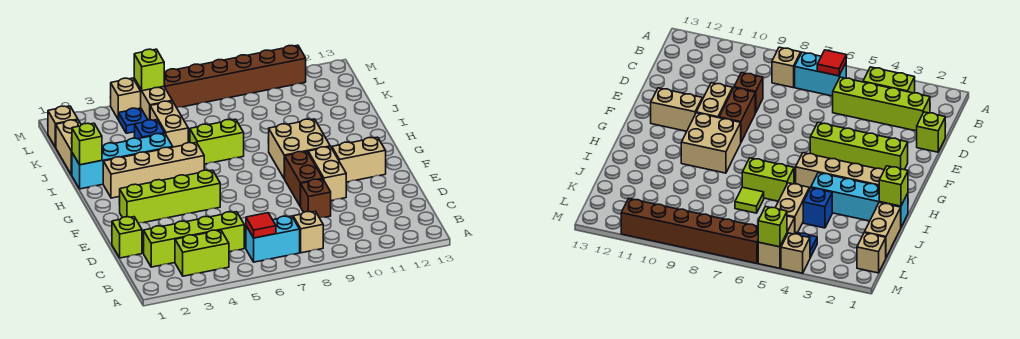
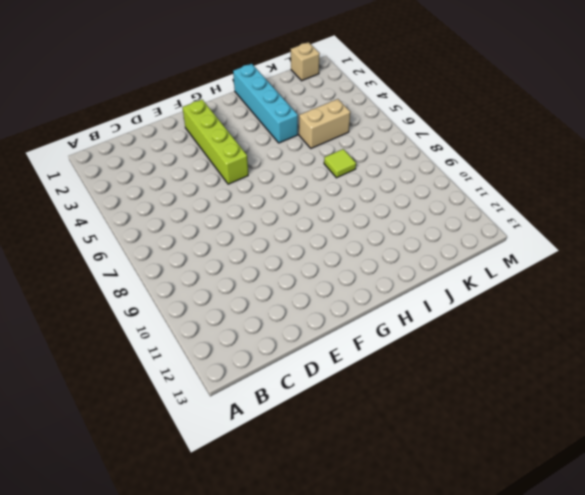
none -> lime 1x2 brick [175,230,229,276]
none -> cyan 1x2 brick [246,216,300,262]
none -> tan 1x1 brick [293,211,323,253]

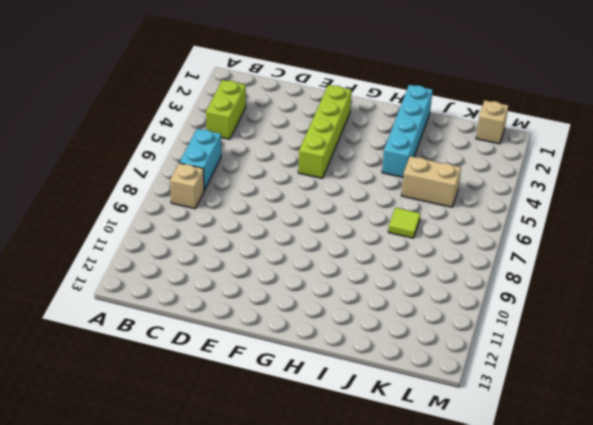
none -> lime 1x4 brick [144,212,244,267]
none -> lime 1x1 brick [112,217,142,258]
none -> brown 1x1 brick [300,179,331,218]

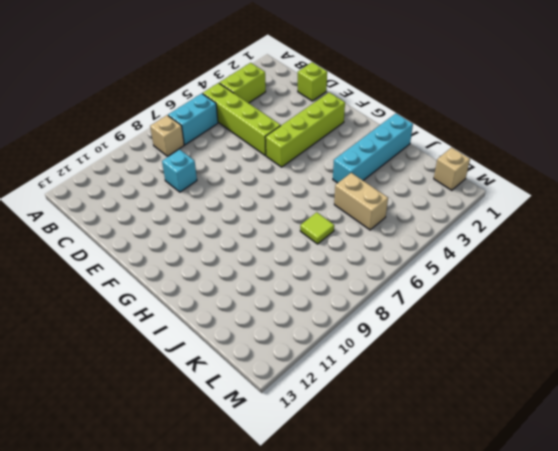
lime 1x4 brick [203,83,281,155] -> lime 1x4 brick turned to [144,212,244,267]
cyan 1x1 brick [162,150,197,192] -> brown 1x1 brick [300,179,331,218]
none -> brown 1x2 brick [285,151,323,206]
none -> tan 1x2 brick [308,147,346,201]
none -> tan 1x2 brick [331,137,386,182]

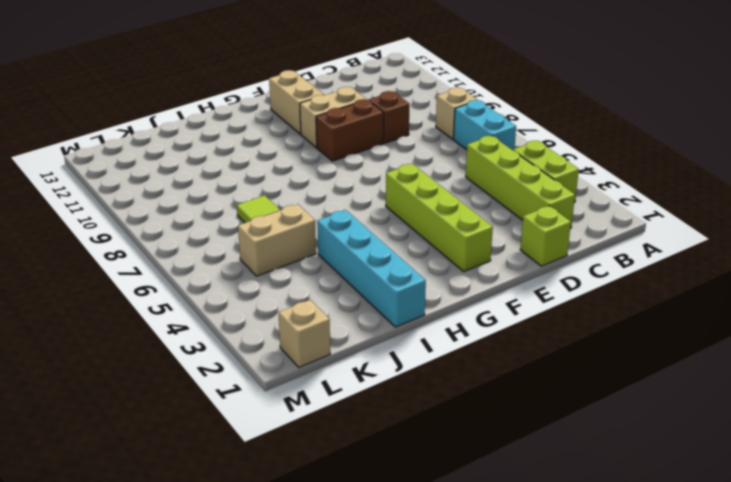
none -> tan 2x2 brick [268,119,330,179]
none -> tan 1x4 brick [103,143,204,198]
none -> lime 1x2 brick [190,119,244,164]

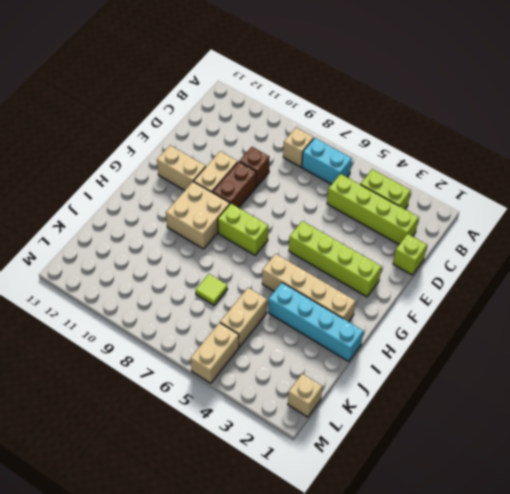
lime 1x2 brick [218,203,268,255] -> lime 1x2 brick moved to [190,119,244,164]
none -> tan 1x2 brick [56,120,81,175]
none -> blue 1x1 brick [135,120,164,139]
none -> blue 1x1 plate [118,108,148,133]

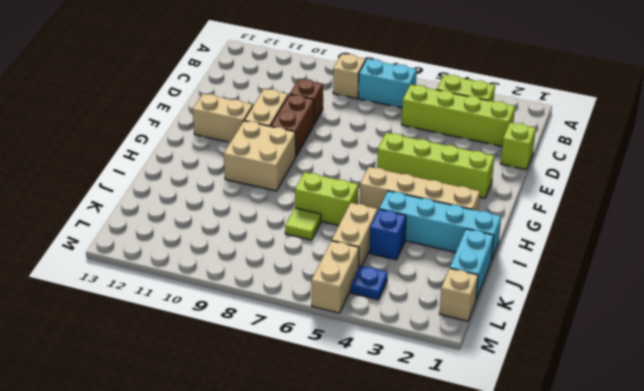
cyan 1x2 brick [450,229,494,299] -> tan 1x2 brick [56,120,81,175]
none -> tan 1x1 brick [111,78,141,119]
none -> brown 1x6 brick [164,45,306,108]
none -> red 1x1 tile [246,213,276,238]

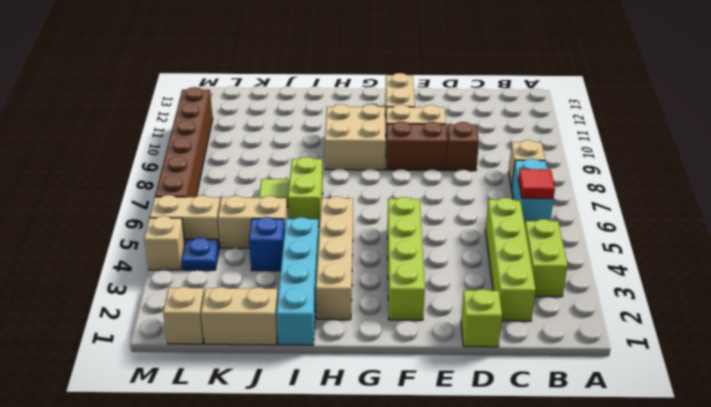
none -> lime 1x1 brick [72,123,102,165]
none -> lime 1x1 brick [134,49,164,91]

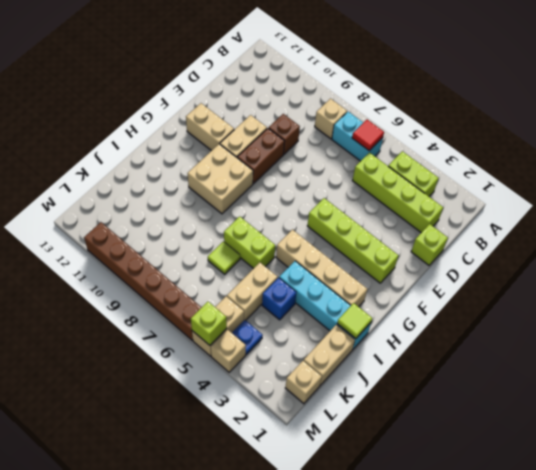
lime 1x1 tile [337,303,372,338] -> lime 1x1 brick [72,123,102,165]

